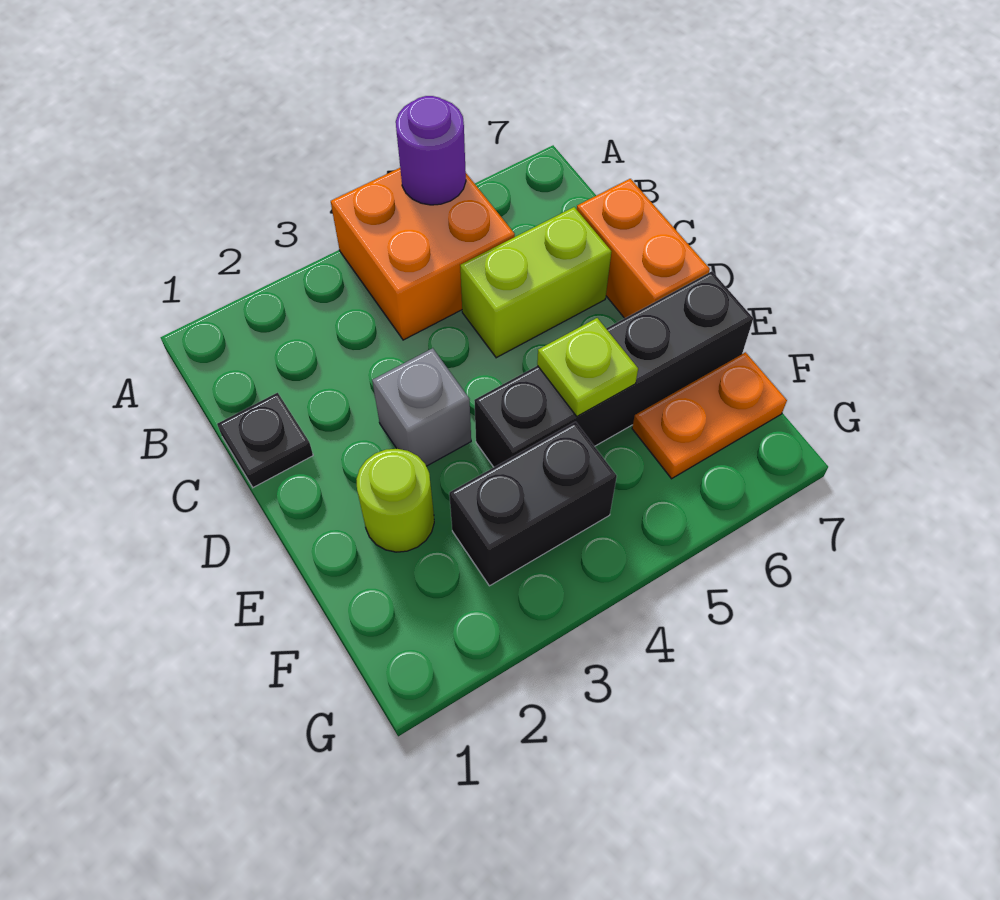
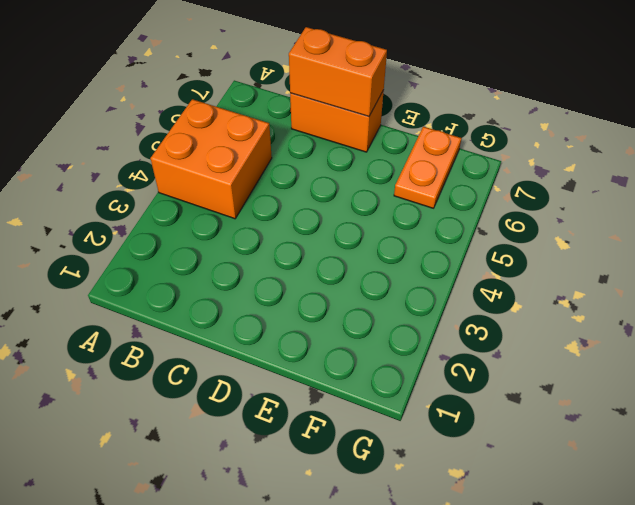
orange 1x2 brick [289,27,387,117] -> none
none -> black 1x1 plate [217,393,313,488]
none -> lime 1x2 brick [460,207,611,358]

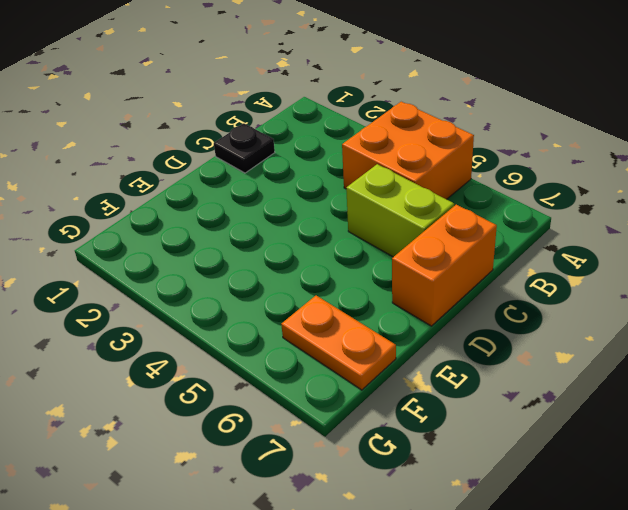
none -> grey 1x1 brick [372,348,471,466]
none -> lime 1x1 round brick [356,449,434,552]

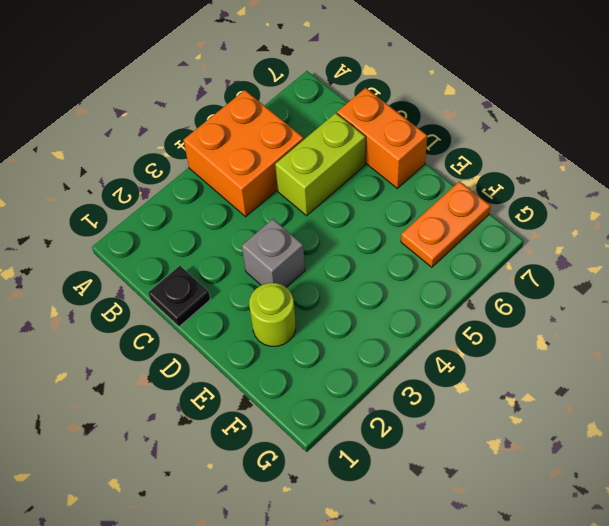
none -> black 1x4 brick [474,271,753,467]
none -> black 1x2 brick [449,422,617,586]

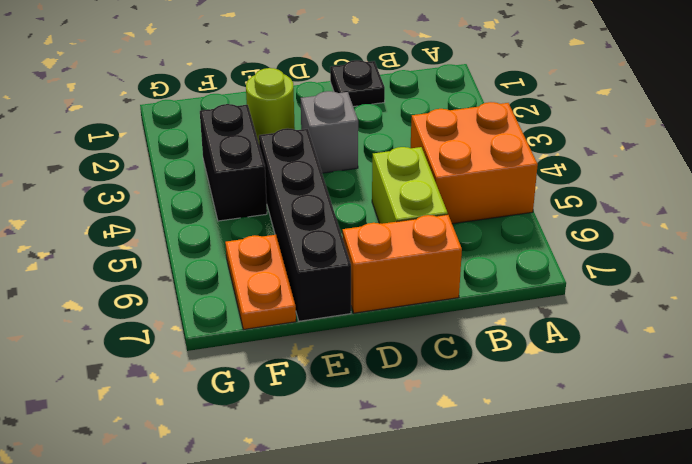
none -> purple 1x1 round brick [396,96,466,205]
none -> lime 1x1 plate [537,318,638,416]

